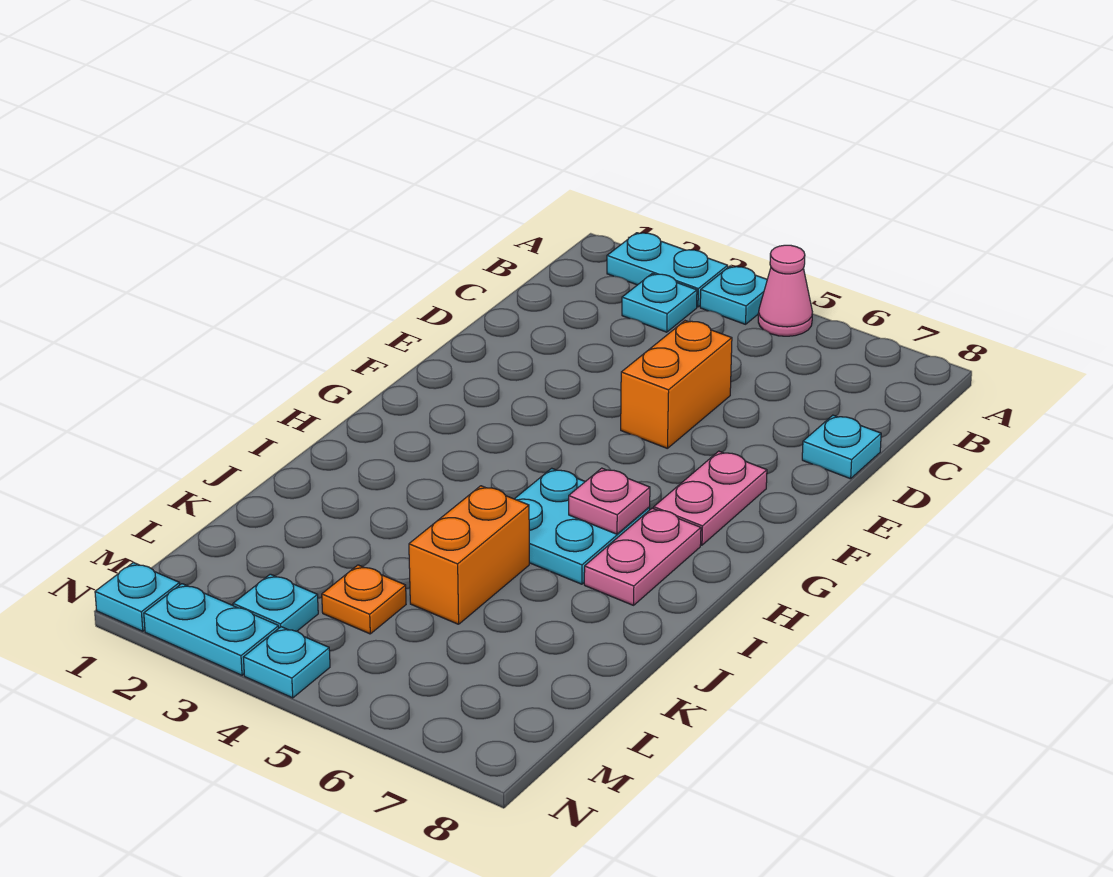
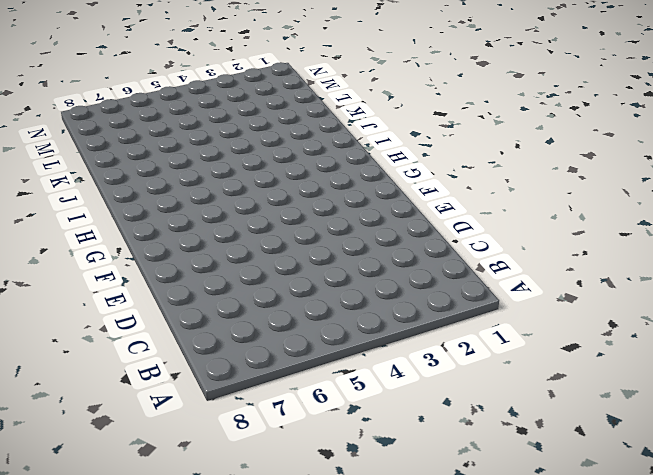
none -> cyan 1x2 plate [607,233,728,307]
none -> cyan 1x1 plate [700,266,767,324]
none -> pink 1x1 cone [758,245,812,336]

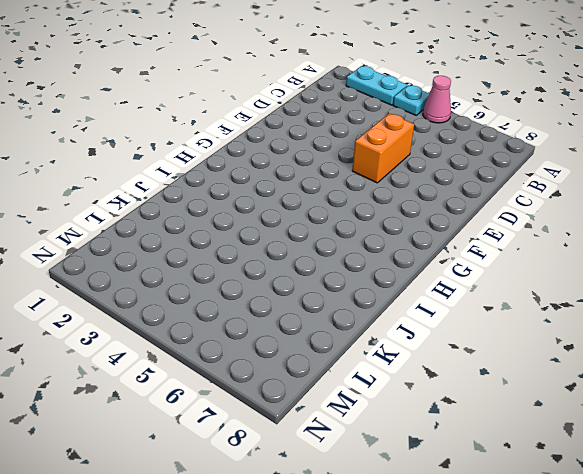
none -> cyan 1x1 plate [622,274,697,332]
none -> cyan 1x1 plate [802,415,881,479]
none -> pink 1x2 plate [654,451,767,545]

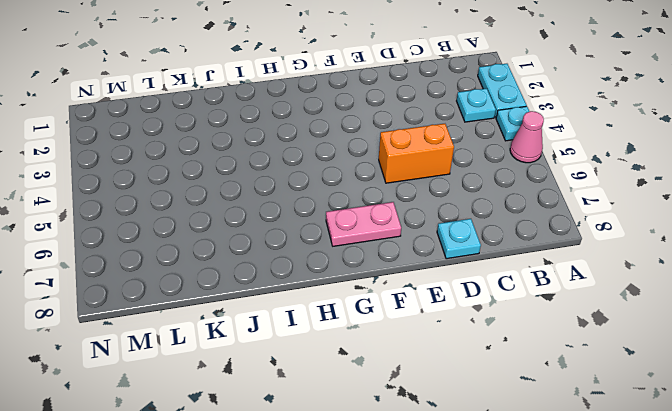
none -> cyan 2x2 plate [515,468,650,584]
none -> pink 1x2 plate [584,508,701,605]
none -> orange 1x2 brick [409,486,529,624]

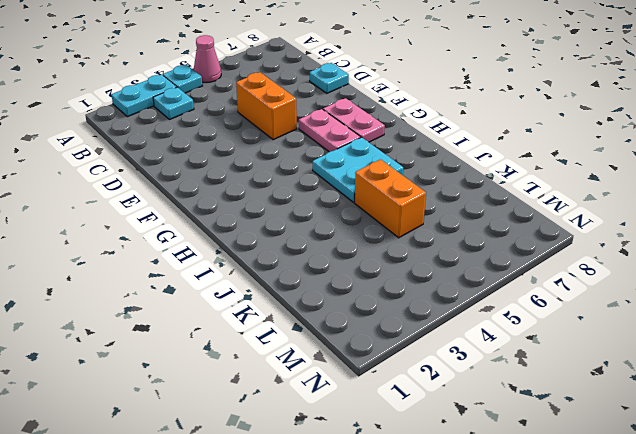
pink 1x2 plate [299,109,361,152] -> pink 1x2 plate moved to [584,508,701,605]
none -> orange 1x1 plate [322,565,406,634]
none -> cyan 1x1 plate [233,574,318,631]
none -> cyan 1x1 plate [95,563,180,631]

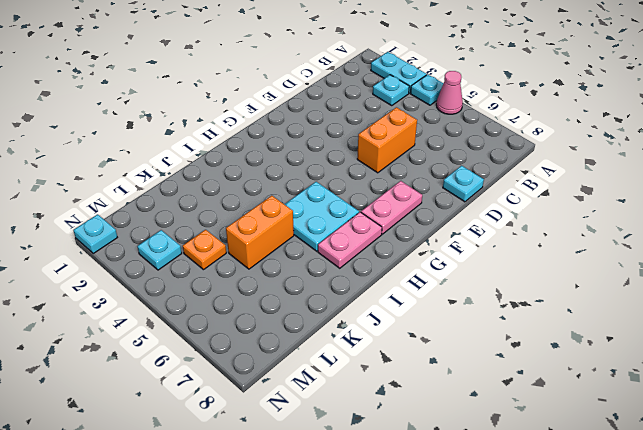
none -> cyan 1x2 plate [144,584,279,675]
none -> cyan 1x1 plate [243,627,330,698]
none -> pink 1x1 plate [569,468,650,534]

